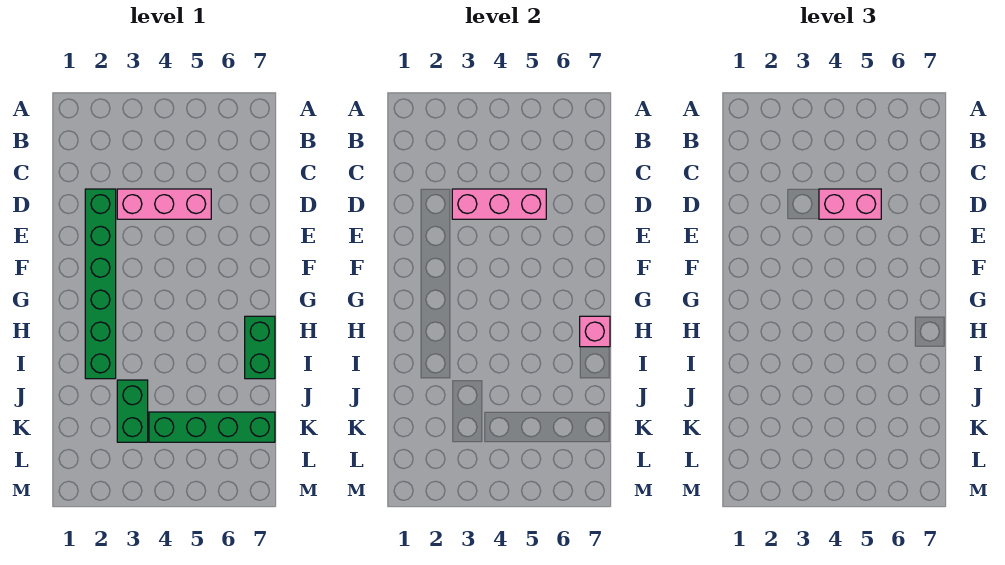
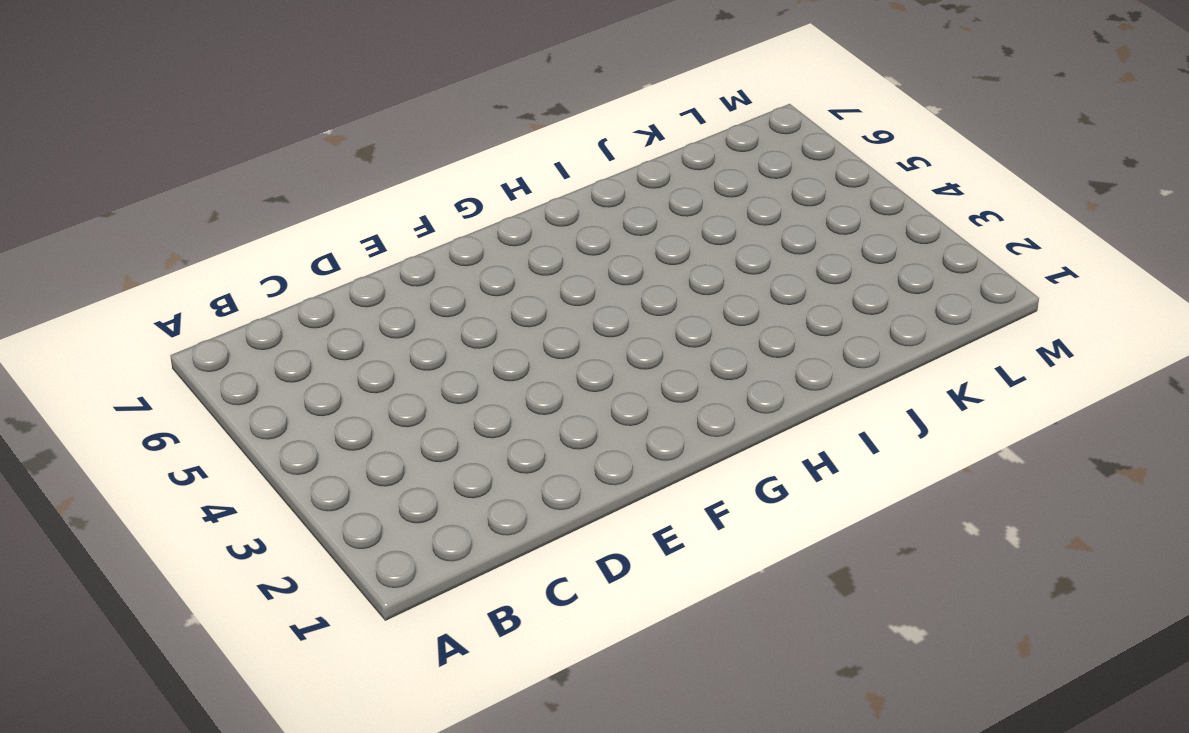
none -> green 1x6 brick [85,189,116,379]
none -> pink 1x3 brick [117,189,211,219]

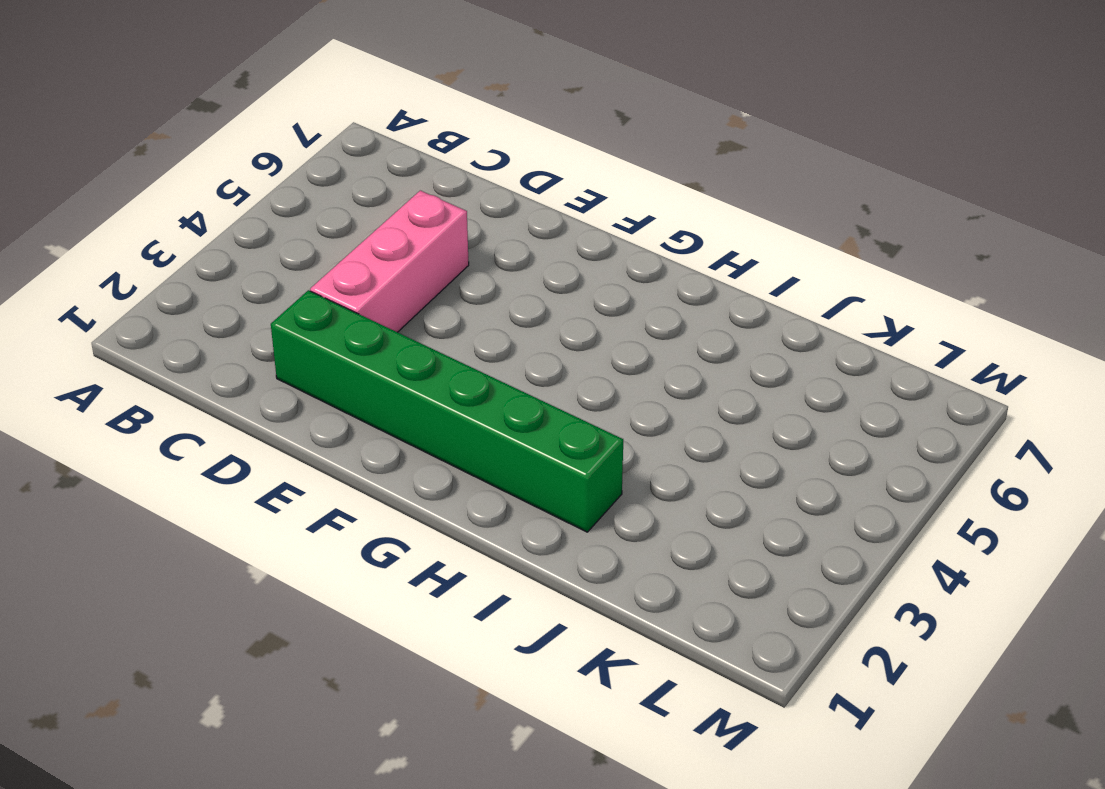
none -> green 1x2 brick [245,316,275,379]
none -> green 1x2 brick [117,380,148,442]

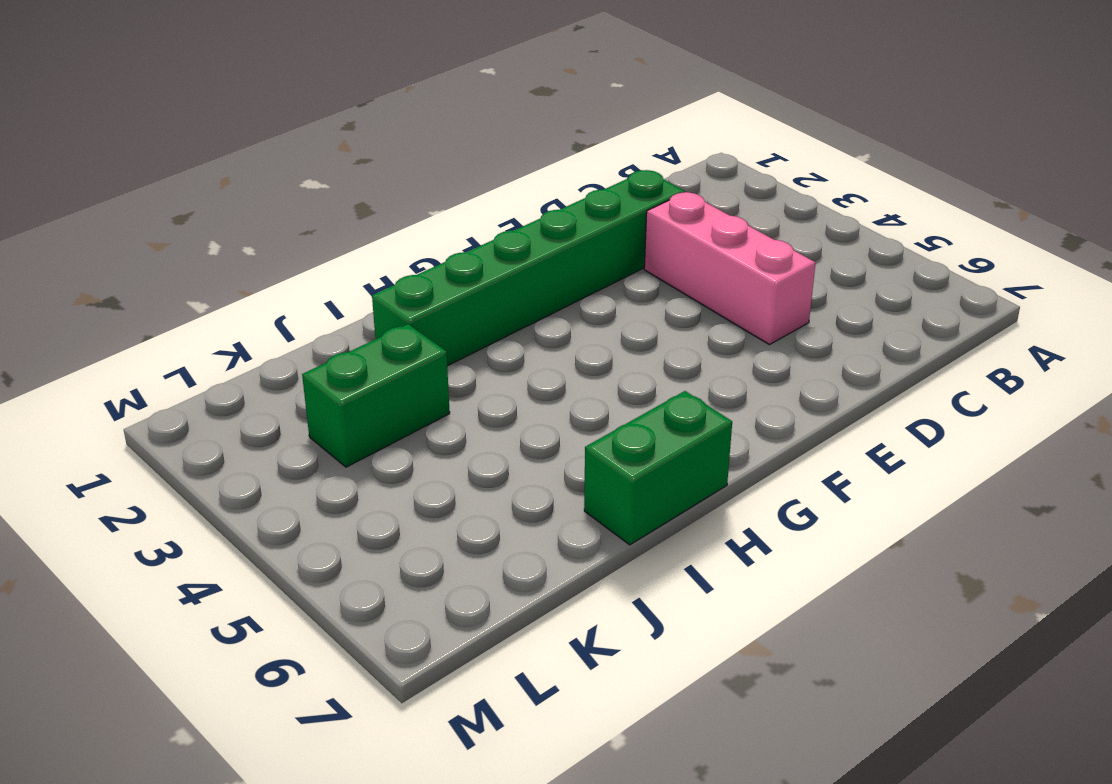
none -> green 1x4 brick [149,412,275,442]
none -> pink 1x3 brick [452,189,546,219]

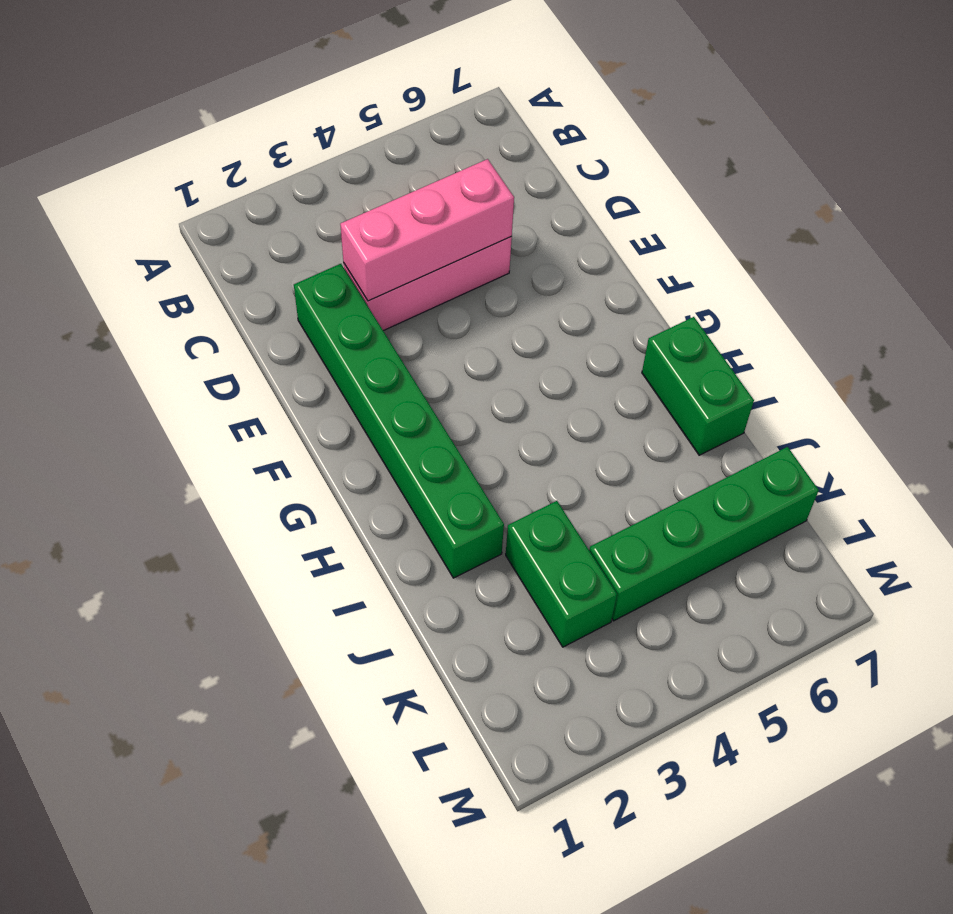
none -> pink 1x1 brick [580,316,610,347]
none -> pink 1x2 brick [819,189,881,219]

